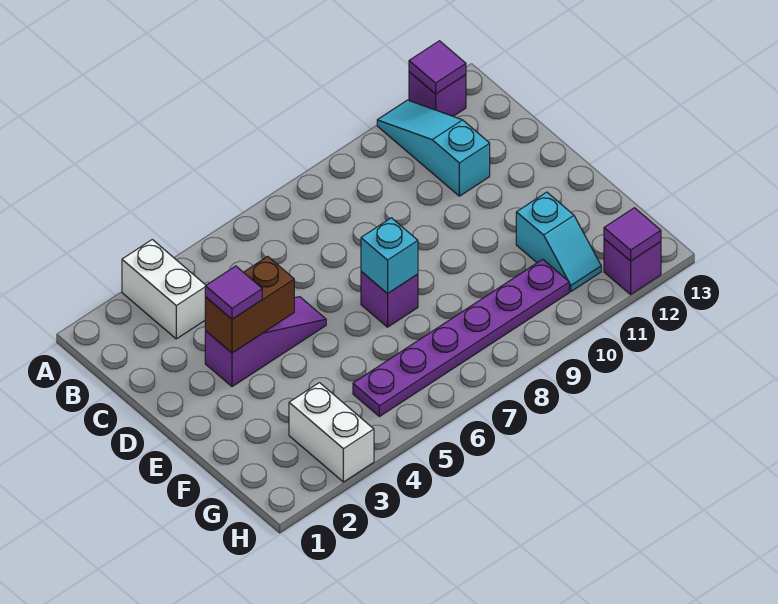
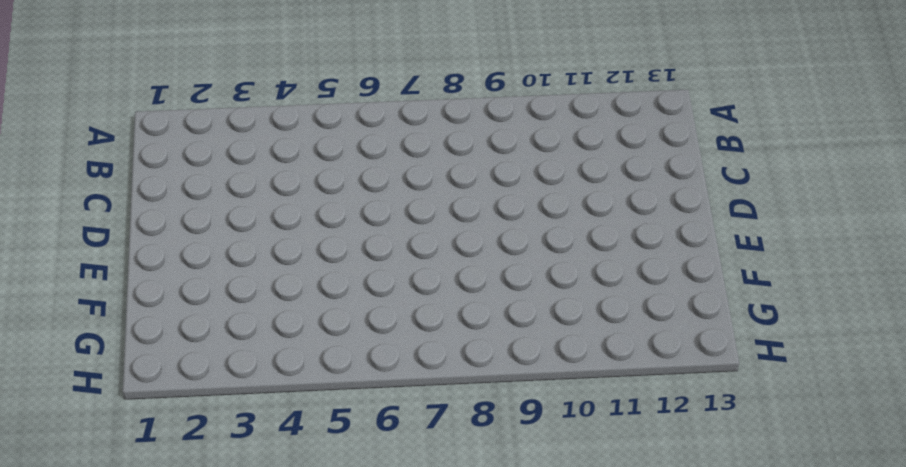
none -> white 1x2 brick [122,240,206,339]
none -> cyan 1x3 slope [377,100,490,196]
none -> purple 1x1 brick [409,72,466,116]

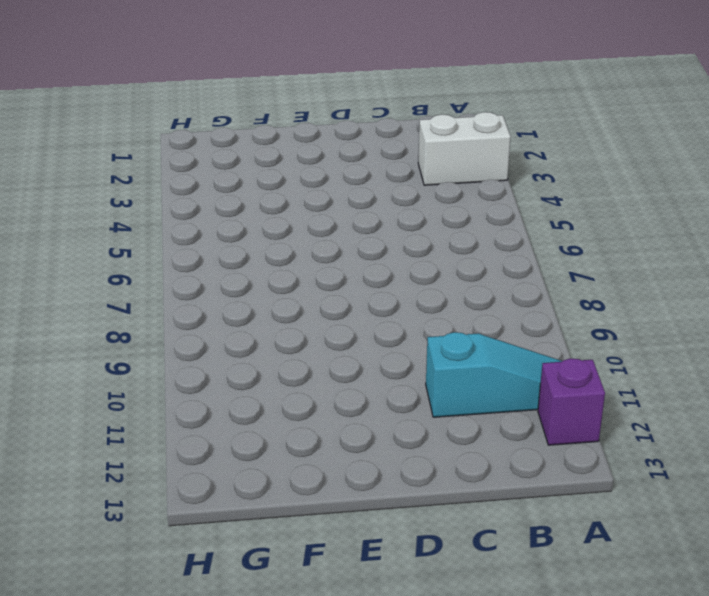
none -> purple 1x3 slope [205,297,326,387]
none -> purple 1x1 brick [361,272,418,327]
none -> cyan 1x2 slope [516,192,601,292]

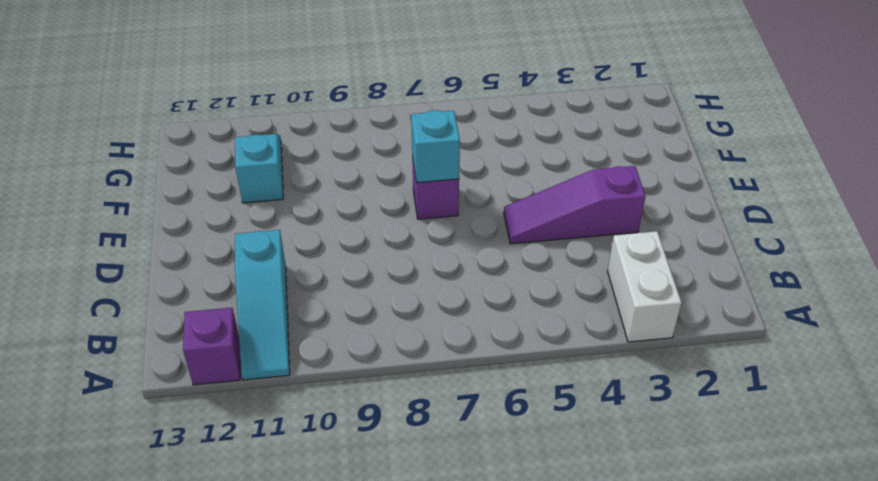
none -> white 1x2 brick [289,383,374,482]
none -> purple 1x6 plate [353,259,569,417]
none -> purple 1x1 brick [604,239,661,294]

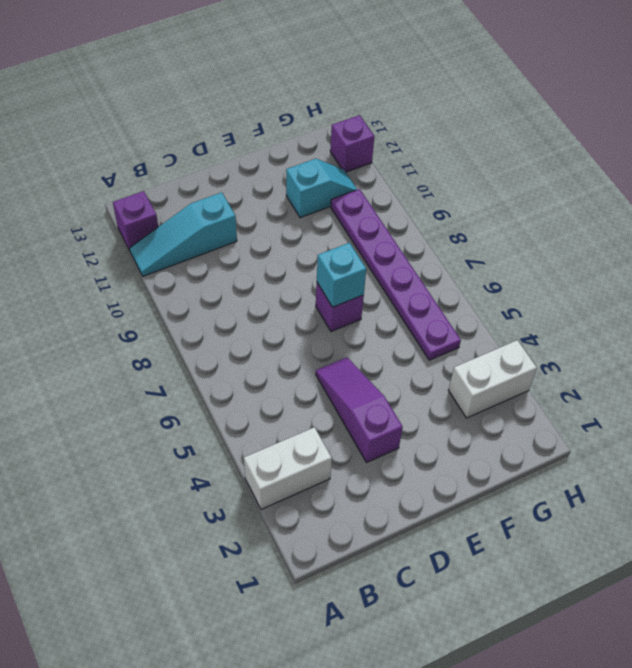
none -> purple 1x1 tile [409,41,466,94]
none -> brown 1x2 brick [205,257,294,353]
none -> purple 1x1 tile [604,208,661,261]

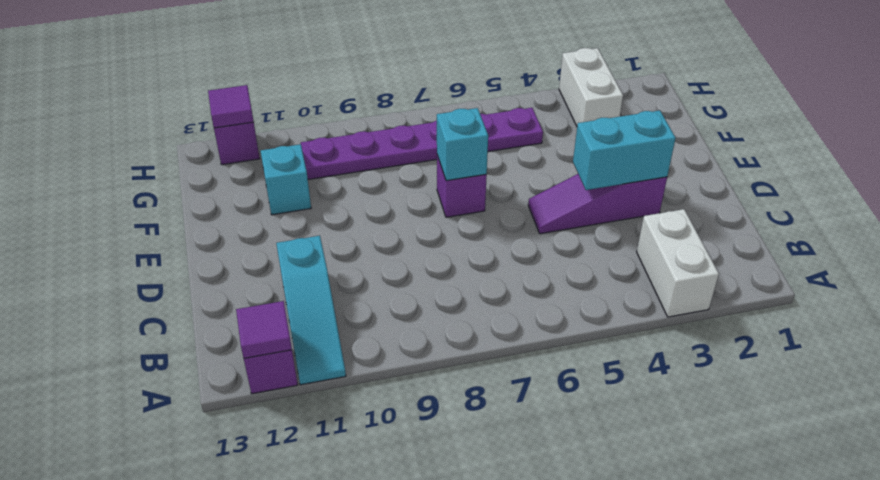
cyan 1x2 brick [573,110,676,190] -> brown 1x2 brick [205,257,294,353]
none -> purple 1x1 tile [205,266,262,319]

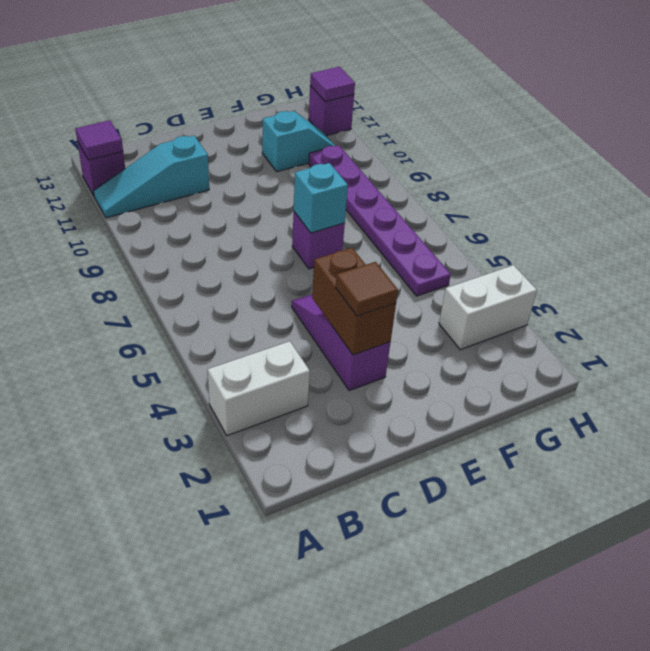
brown 1x1 tile [336,262,398,316] -> purple 1x1 tile [205,266,262,319]

